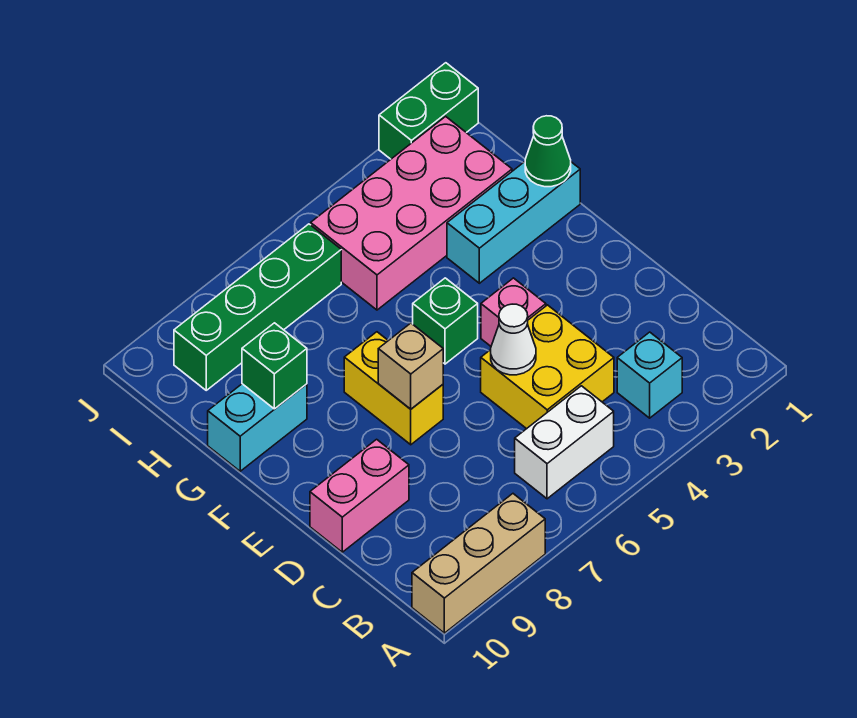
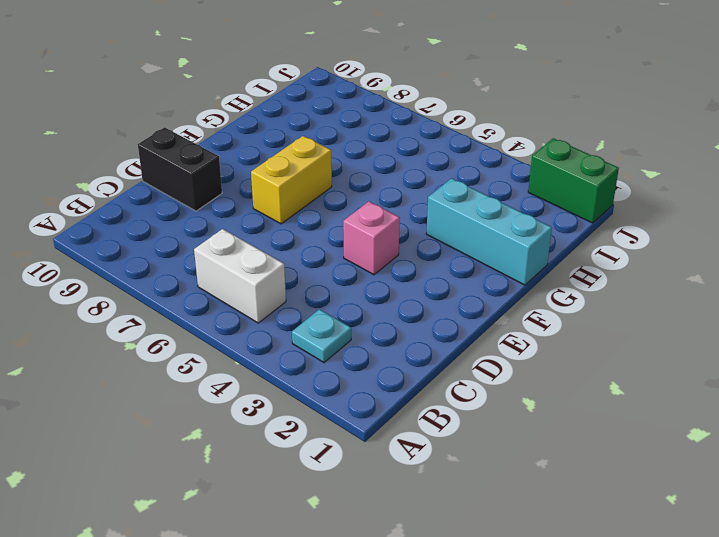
cyan 1x1 plate [292,309,351,363] -> cyan 1x1 brick [617,332,682,418]
black 1x2 brick [138,127,222,211] -> pink 1x2 brick [310,439,409,552]
none -> tan 1x3 brick [412,494,545,633]
none -> yellow 2x2 brick [481,305,614,429]
none -> green 1x1 brick [413,278,478,364]

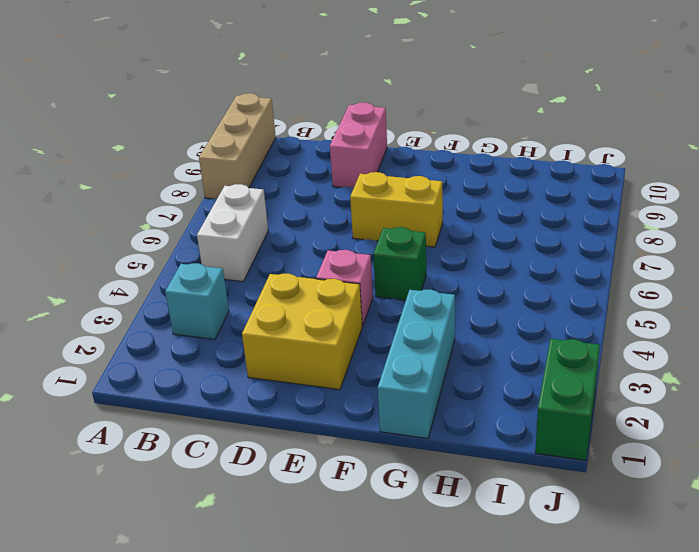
yellow 2x2 brick [242,273,362,390] -> yellow 2x2 brick moved to [481,305,614,429]
none -> cyan 1x2 brick [208,384,307,471]
none -> pink 2x4 brick [311,116,512,310]
none -> green 1x4 brick [174,224,341,390]

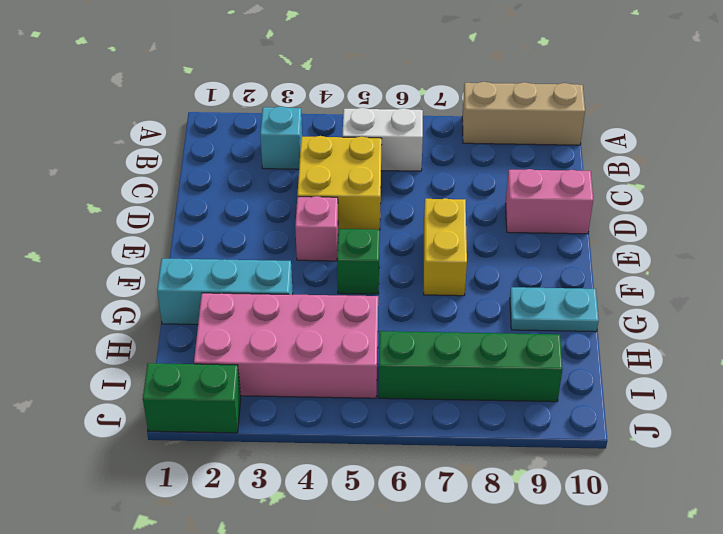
cyan 1x2 plate [510,287,599,332] -> cyan 1x2 brick [208,384,307,471]
none -> white 1x1 cone [491,304,536,375]
none -> tan 1x1 brick [378,323,443,409]
none -> green 1x1 cone [525,116,571,187]

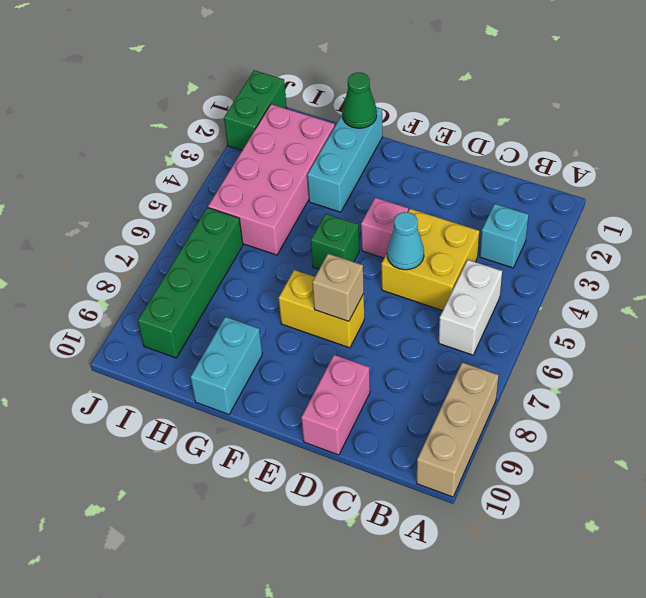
cyan 1x1 cone [387,212,424,270] -> white 1x1 cone [491,304,536,375]
none -> green 1x1 brick [242,323,307,409]

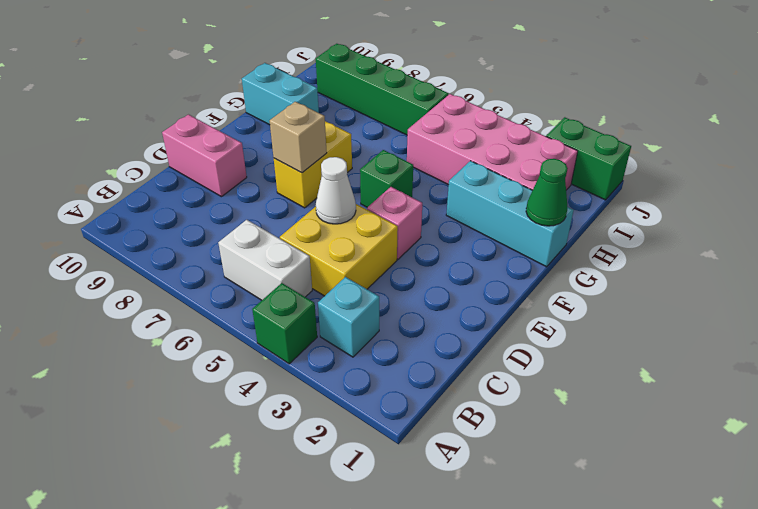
green 1x1 brick [252,283,317,364] -> green 1x1 brick moved to [242,323,307,409]
none -> tan 1x3 brick [412,494,545,633]

